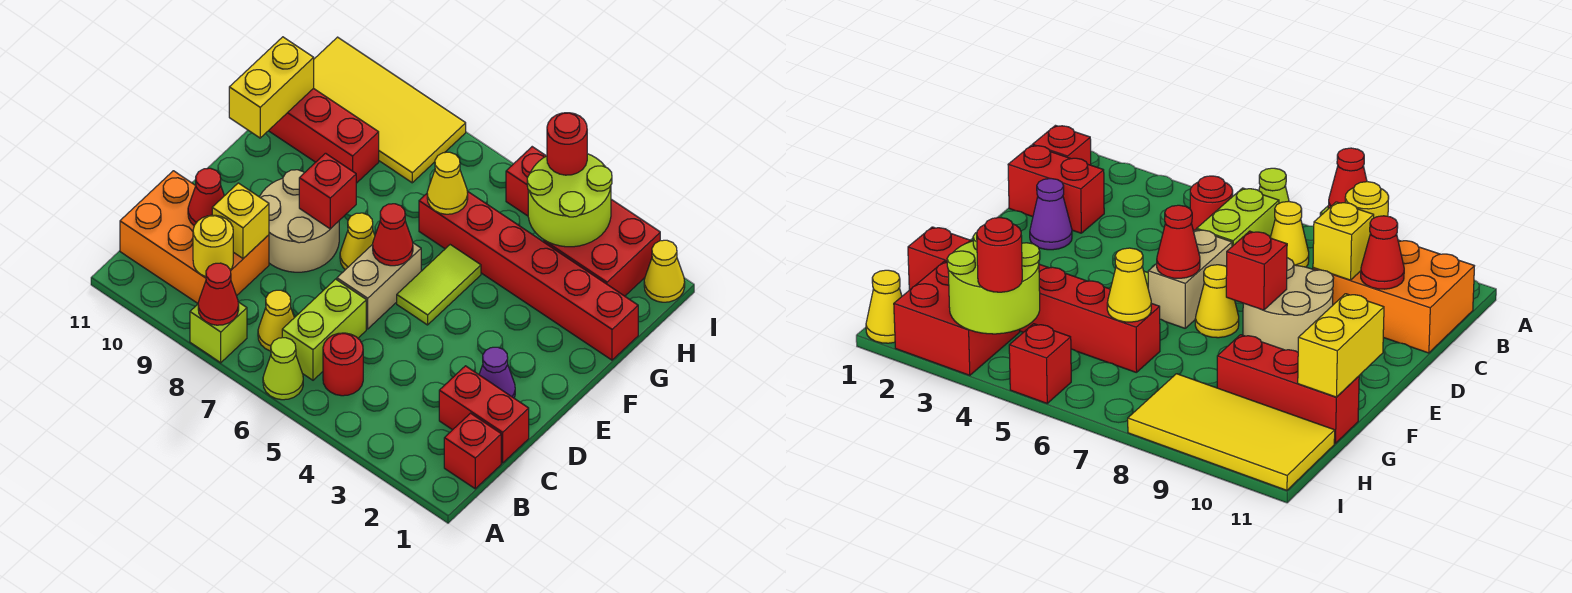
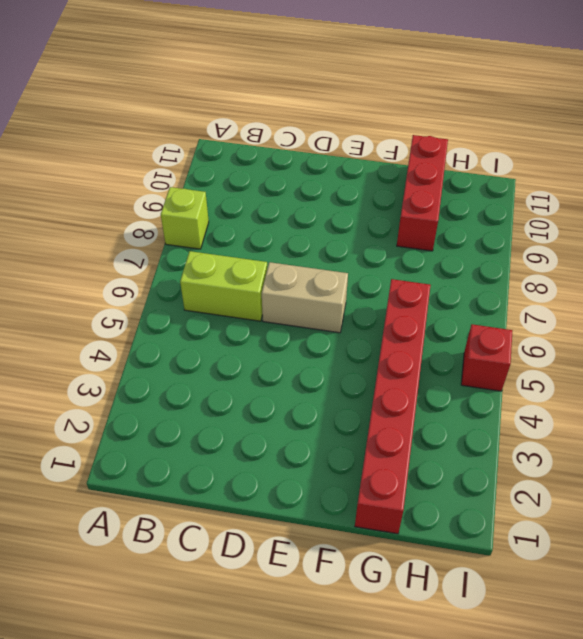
none -> lime 1x1 cone [263,338,303,400]
none -> red 1x1 brick [444,413,501,489]
none -> red 1x1 round brick [323,333,363,396]

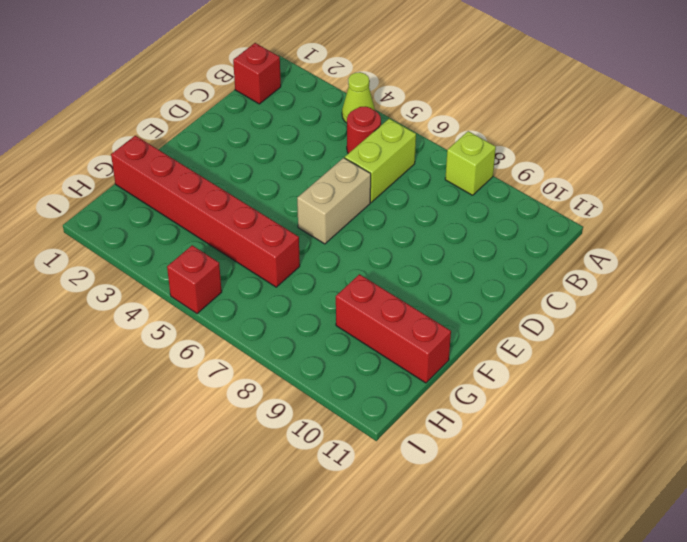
lime 1x1 cone [342,72,375,123] -> lime 1x1 cone moved to [263,338,303,400]
none -> yellow 1x1 cone [258,290,294,351]
none -> orange 2x3 brick [120,171,269,303]
none -> red 1x2 brick [439,366,529,463]

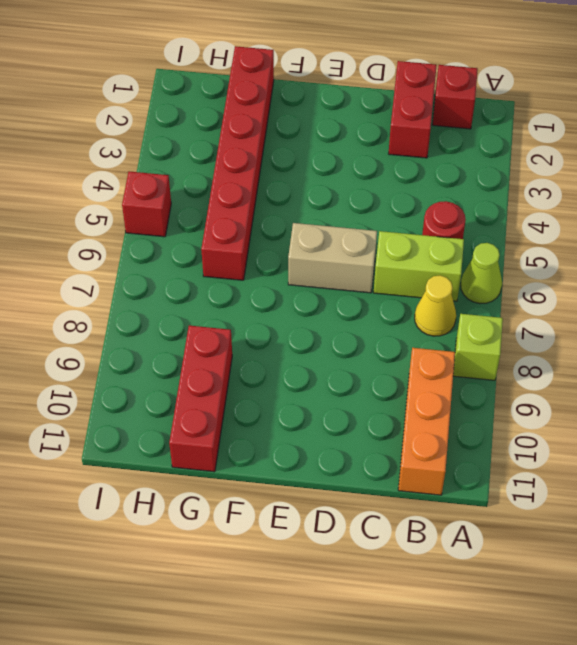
orange 1x3 brick [398,348,455,495] -> orange 2x3 brick [120,171,269,303]
none -> purple 1x1 cone [479,347,515,398]
none -> tan 2x2 round brick [260,170,339,272]
none -> lime 1x2 tile [397,245,481,325]

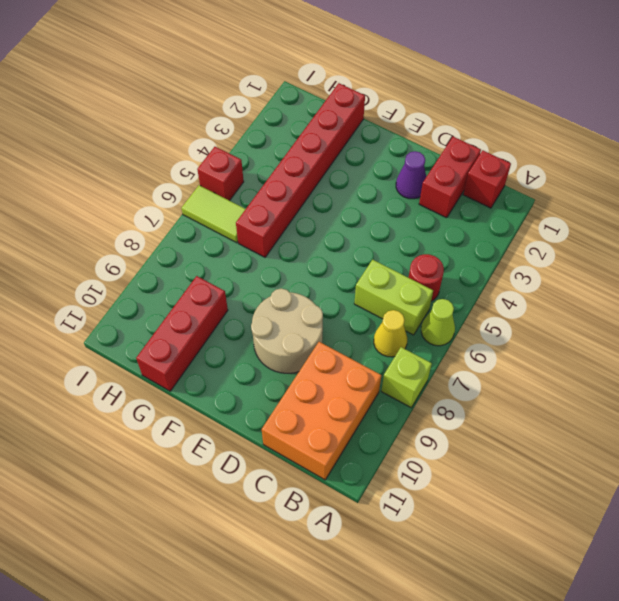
lime 1x2 tile [182,185,245,243] -> lime 1x2 tile moved to [397,245,481,325]
none -> tan 1x2 brick [337,243,421,329]
none -> yellow 1x1 cone [340,213,375,270]
none -> red 2x2 brick [544,199,660,296]

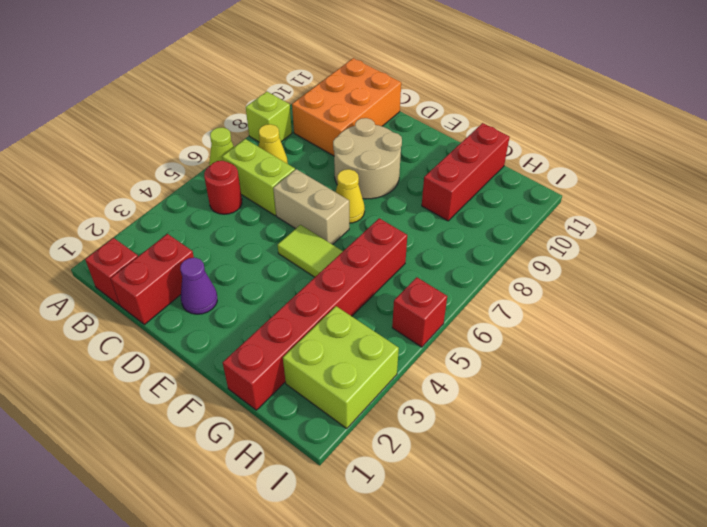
lime 2x2 brick [283,306,399,429] -> red 2x2 brick [544,199,660,296]
none -> yellow 2x4 tile [314,37,466,183]
none -> yellow 1x1 cone [644,240,685,302]
none -> red 1x1 cone [198,263,239,325]

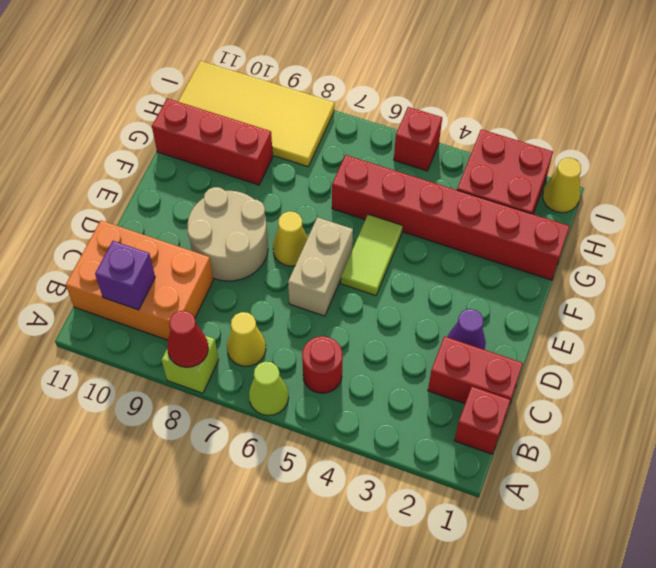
purple 1x1 brick [95,241,155,310] -> none
none -> lime 1x2 brick [282,279,366,380]
none -> yellow 1x1 round brick [193,215,233,277]
none -> yellow 1x1 brick [212,183,269,258]

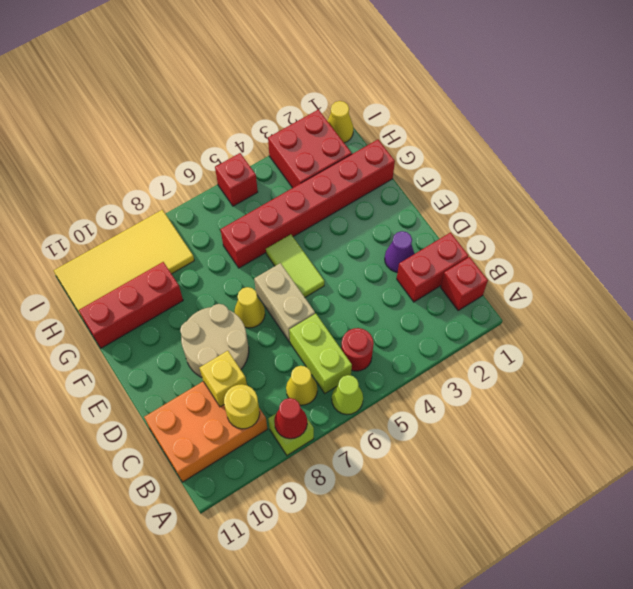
none -> red 1x1 cone [188,168,224,225]
none -> red 1x1 cone [373,204,413,266]
none -> red 1x1 brick [299,153,356,229]

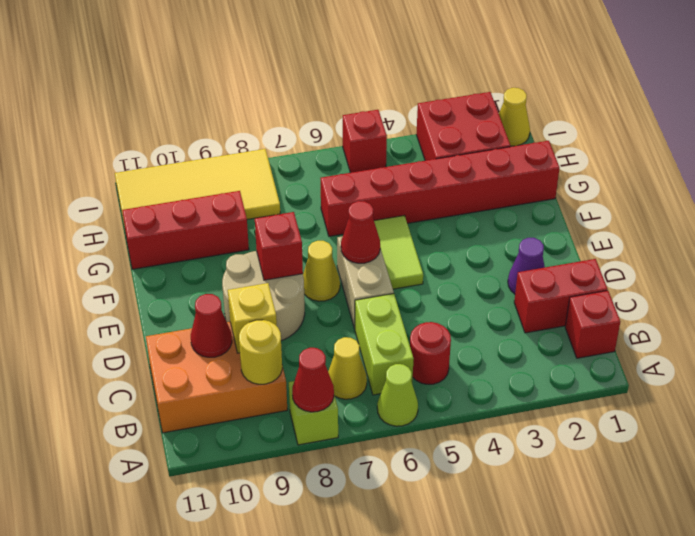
none -> yellow 1x2 brick [229,37,314,138]
none -> yellow 1x1 cone [427,152,468,214]
none -> lime 2x2 round brick [527,154,612,247]

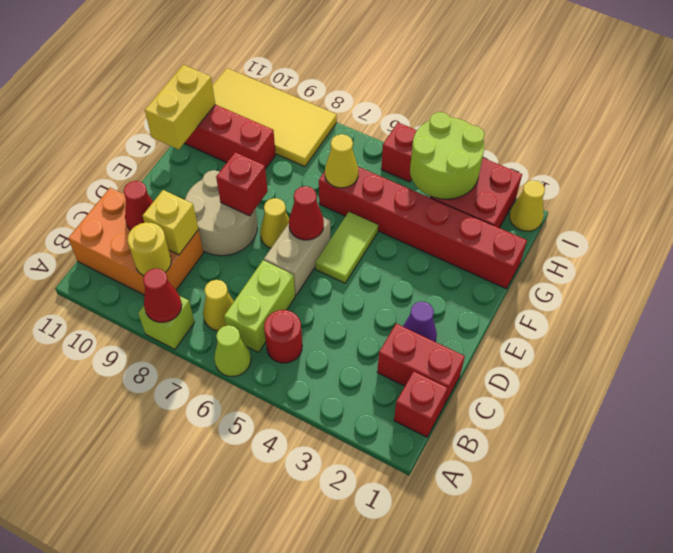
none -> red 1x1 round brick [547,113,587,175]

